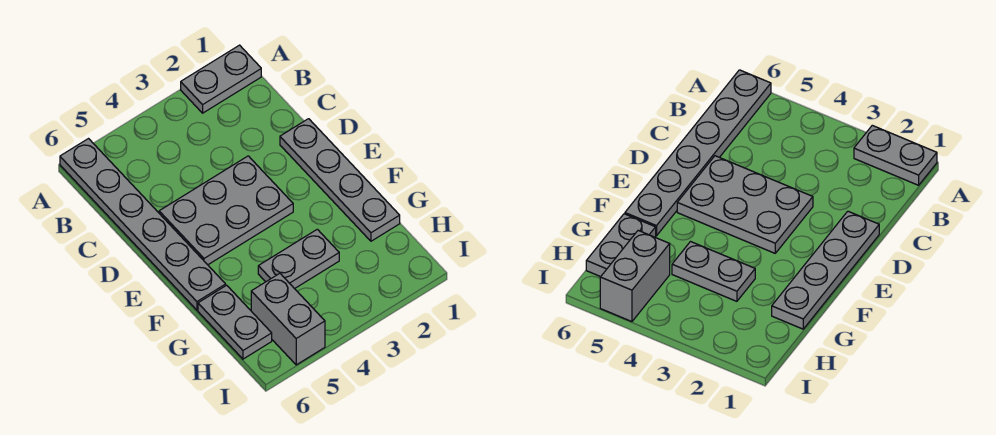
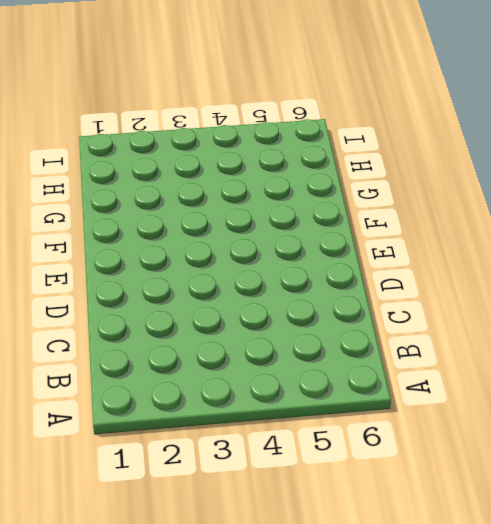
none -> grey 1x2 plate [181,45,261,113]
none -> grey 1x6 plate [60,139,226,310]

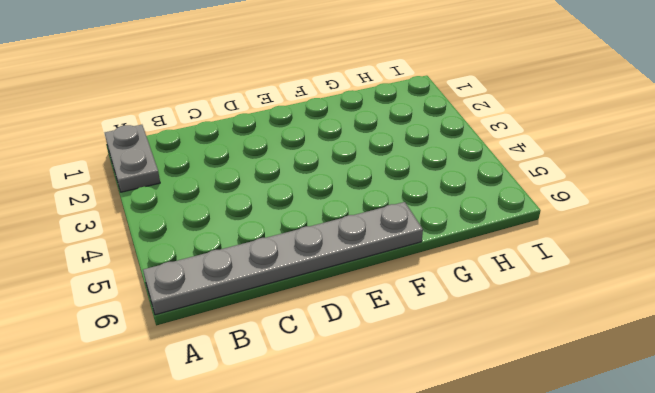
none -> grey 1x4 plate [280,119,400,241]
none -> grey 2x3 plate [159,156,293,265]

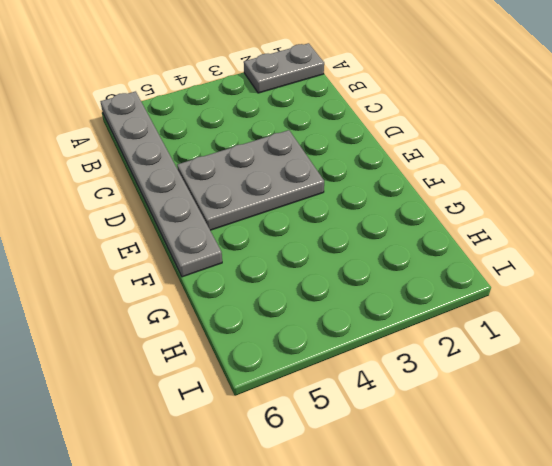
none -> grey 1x4 plate [280,119,400,241]
none -> grey 1x2 plate [258,229,339,289]

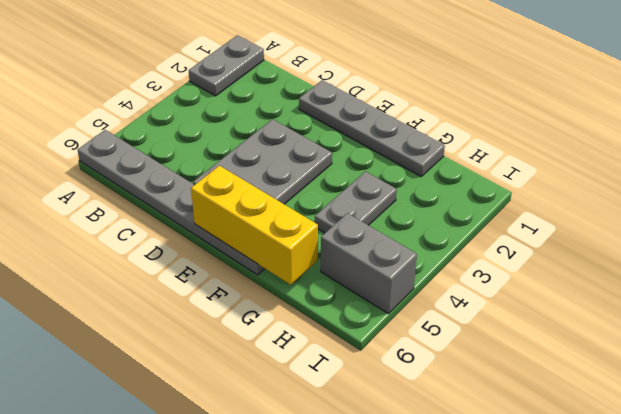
yellow 1x3 brick [191,166,318,285] -> none
none -> grey 1x2 plate [198,285,272,359]

